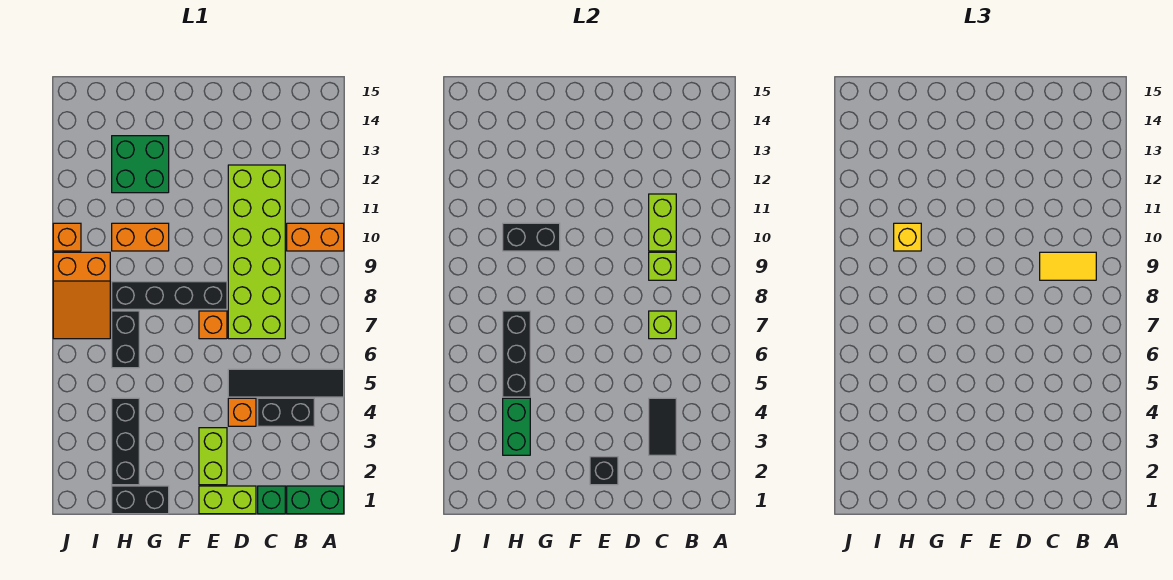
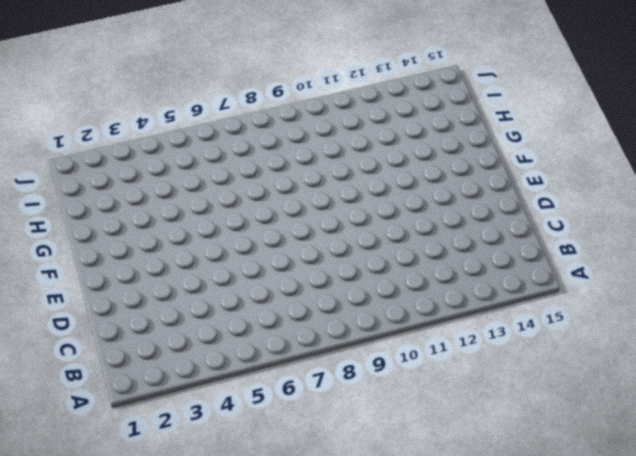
none -> green 1x2 brick [287,486,344,514]
none -> black 1x4 tile [228,369,344,397]
none -> orange 1x2 brick [287,223,344,251]

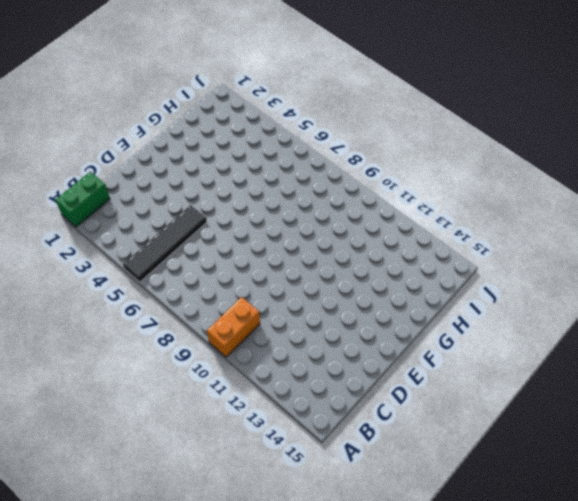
none -> black 1x2 brick [258,398,314,426]
none -> green 1x1 brick [258,486,285,514]
none -> lime 2x6 brick [228,165,285,339]

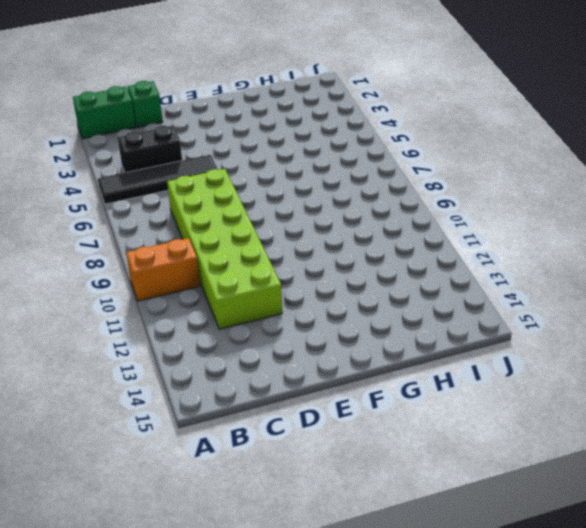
none -> lime 1x2 brick [199,486,256,514]
none -> orange 1x1 brick [228,398,256,426]
none -> lime 1x2 brick [199,428,227,485]

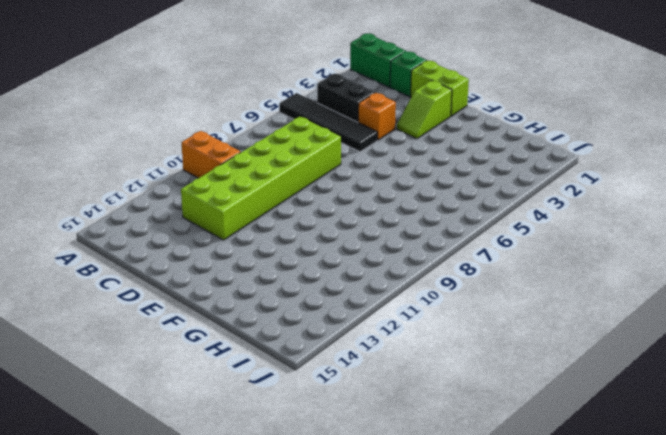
lime 1x2 slope [397,80,452,139] -> lime 1x2 brick [199,428,227,485]
none -> orange 1x1 brick [199,311,227,339]
none -> black 1x4 brick [112,282,227,309]
none -> black 1x2 brick [112,486,169,514]

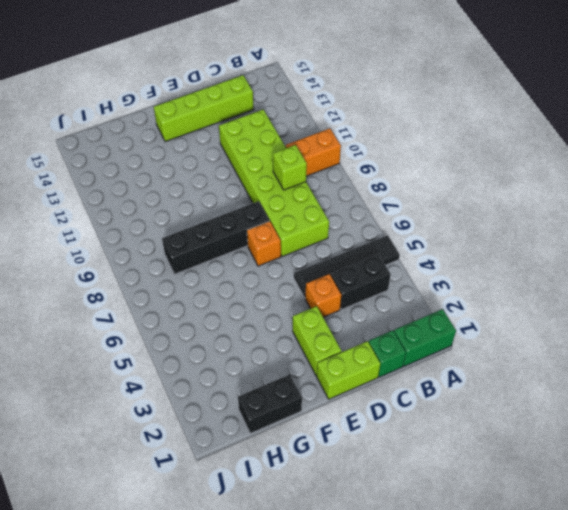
lime 1x4 brick [154,75,254,142] -> none
none -> orange 1x2 brick [112,223,169,251]
none -> green 2x2 brick [112,136,169,193]
none -> black 1x3 brick [112,398,139,485]

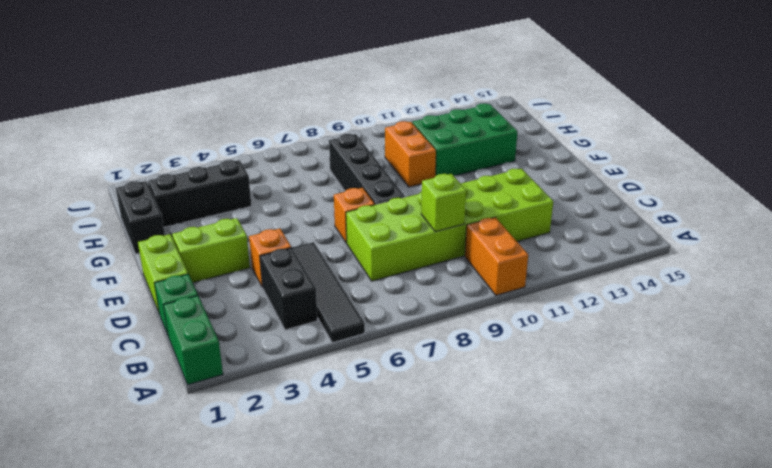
green 2x3 brick [412,103,518,176] -> green 2x2 brick [112,136,169,193]
none -> black 1x2 brick [112,311,139,368]
none -> orange 2x3 slope [53,252,110,339]
none -> orange 1x1 brick [53,223,81,251]

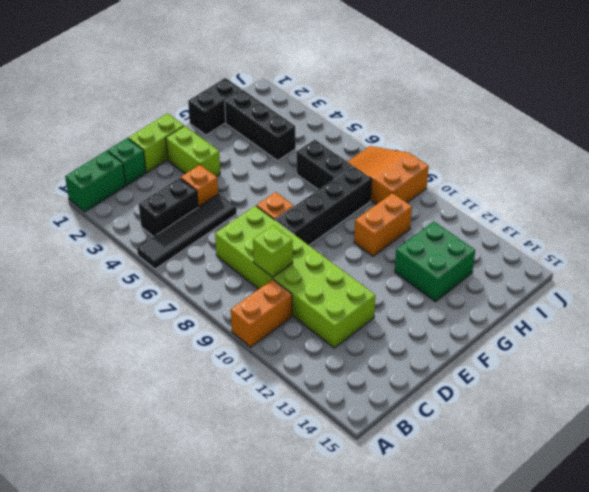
none -> orange 1x1 brick [53,223,81,251]
none -> black 1x2 tile [649,398,676,455]
none -> lime 1x1 brick [649,311,676,339]

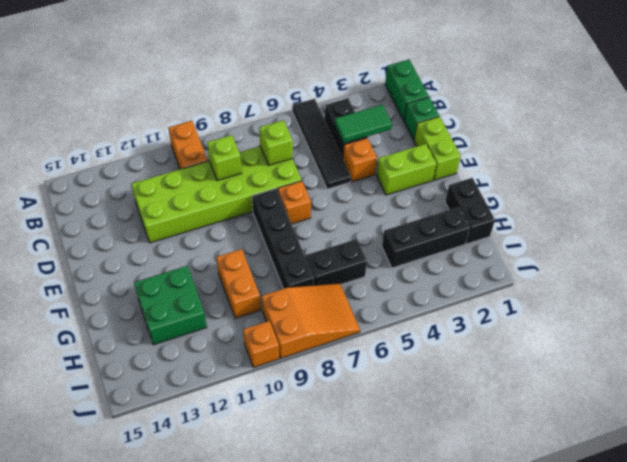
green 1x2 tile [335,105,392,143] -> black 1x2 tile [649,398,676,455]
none -> lime 1x2 brick [649,194,676,251]
none -> black 1x1 brick [590,457,618,485]
none -> black 1x2 brick [503,223,560,251]

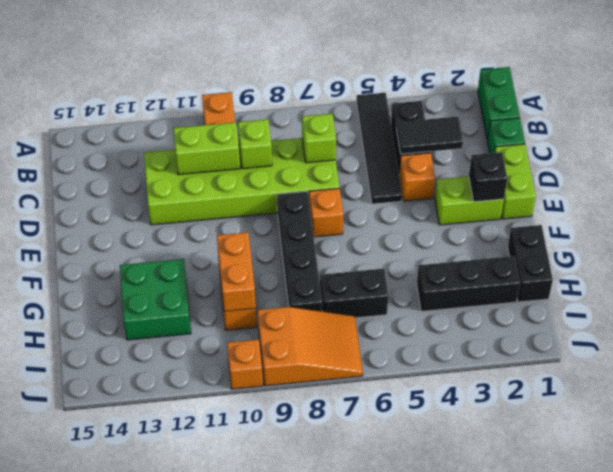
orange 1x2 brick [217,232,256,311] -> black 1x2 brick [503,223,560,251]
none -> green 1x2 brick [503,398,530,455]
none -> black 1x3 brick [503,311,530,397]
none -> yellow 1x2 tile [1040,252,1096,280]

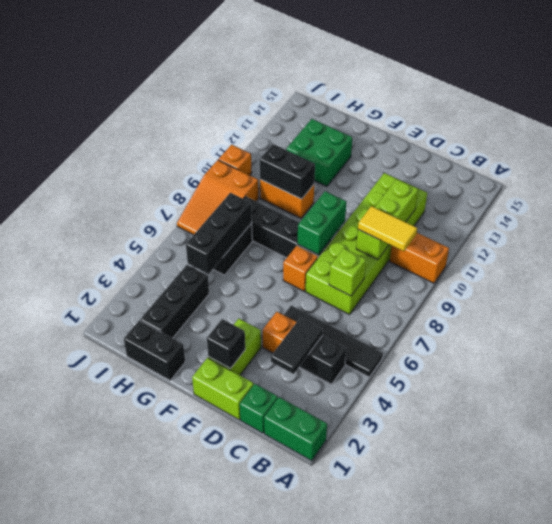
green 1x2 brick [298,191,346,255] -> green 1x2 brick moved to [503,398,530,455]
none -> yellow 1x1 brick [894,223,921,251]

